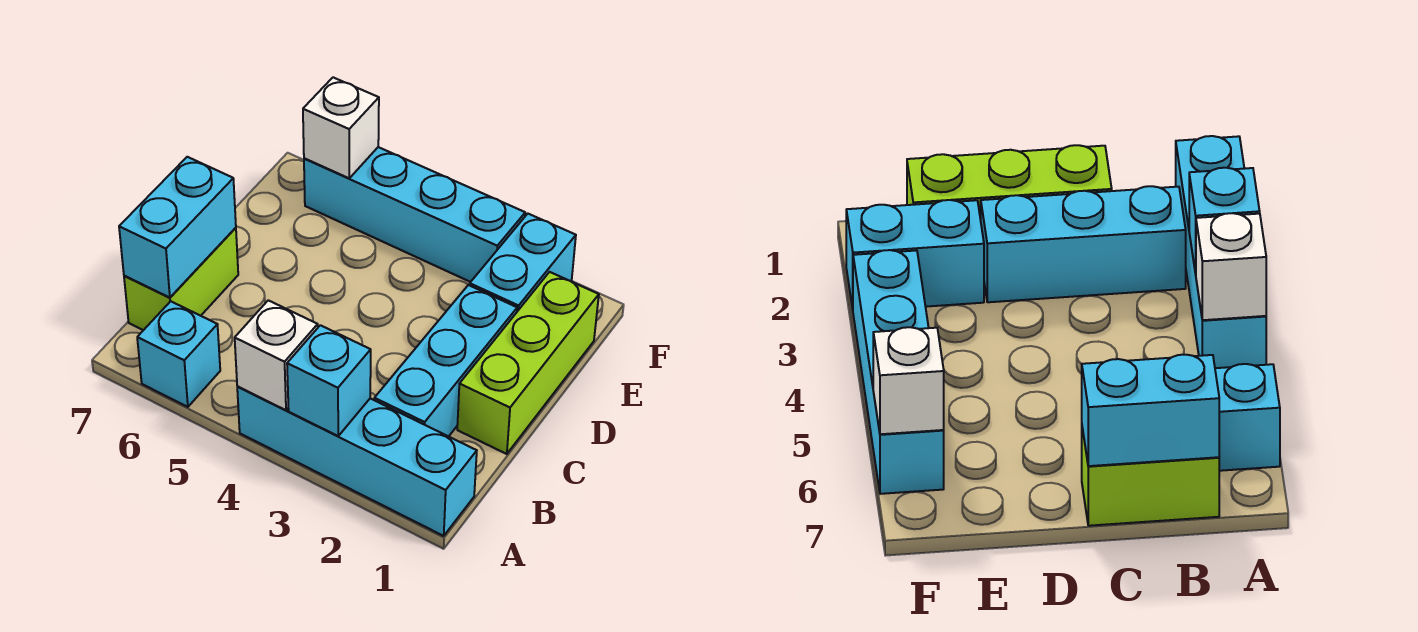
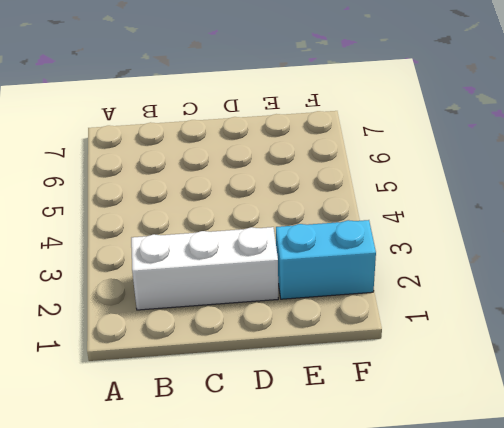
white 1x3 brick [131,227,278,310] -> cyan 1x3 brick [374,285,517,437]
none -> cyan 1x4 brick [237,386,477,536]
none -> cyan 1x1 brick [137,301,220,407]

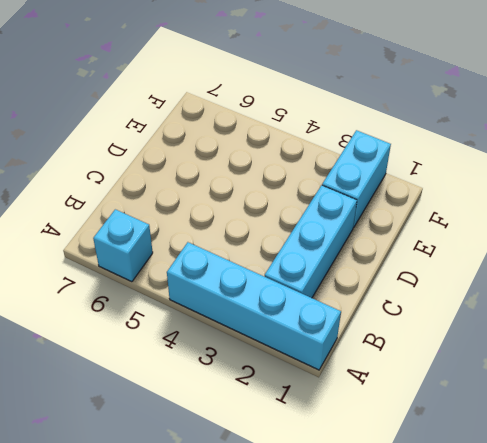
none -> lime 1x2 brick [124,228,238,330]
none -> lime 1x3 brick [457,272,599,454]

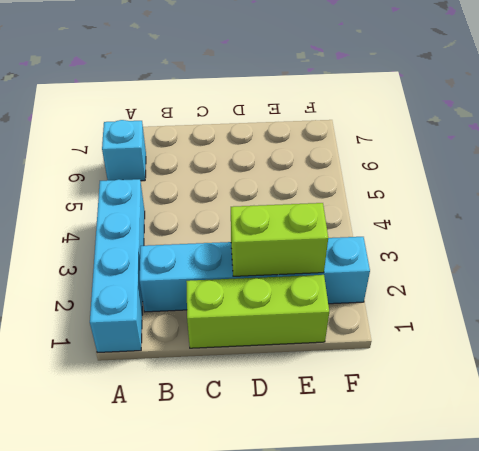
lime 1x2 brick [231,203,328,276] -> lime 1x2 brick moved to [124,228,238,330]
none -> cyan 1x4 brick [304,147,525,282]
none -> cyan 1x1 brick [287,325,371,436]

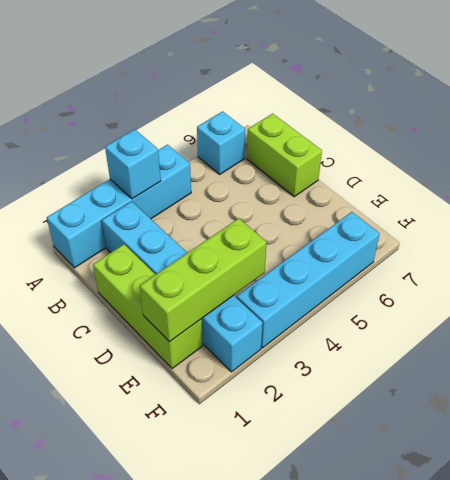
lime 1x3 brick [140,218,267,342] -> none
none -> white 1x1 brick [235,300,318,410]
none -> cyan 1x2 brick [119,157,236,298]

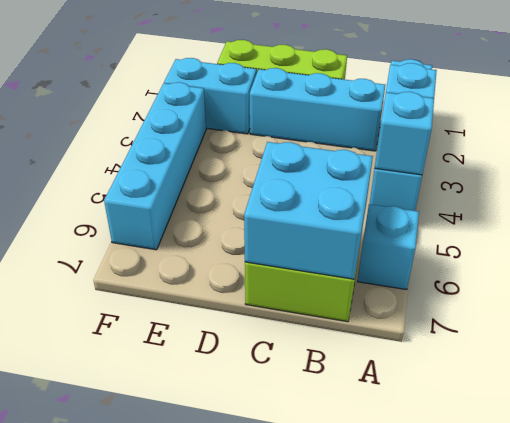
cyan 1x1 brick [375,92,434,175] -> white 1x1 brick [235,300,318,410]
cyan 2x2 brick [244,142,373,279] -> cyan 1x2 brick [119,157,236,298]
none -> white 1x1 brick [303,77,379,178]

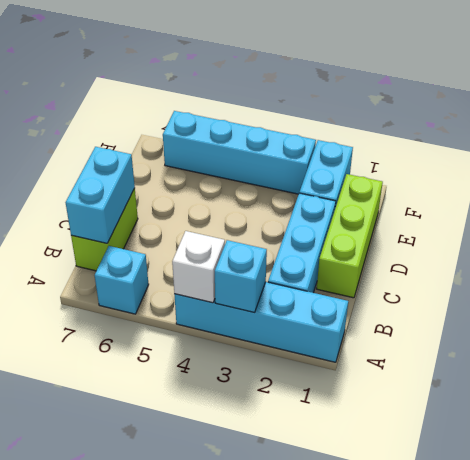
none -> white 1x1 brick [303,77,379,178]

